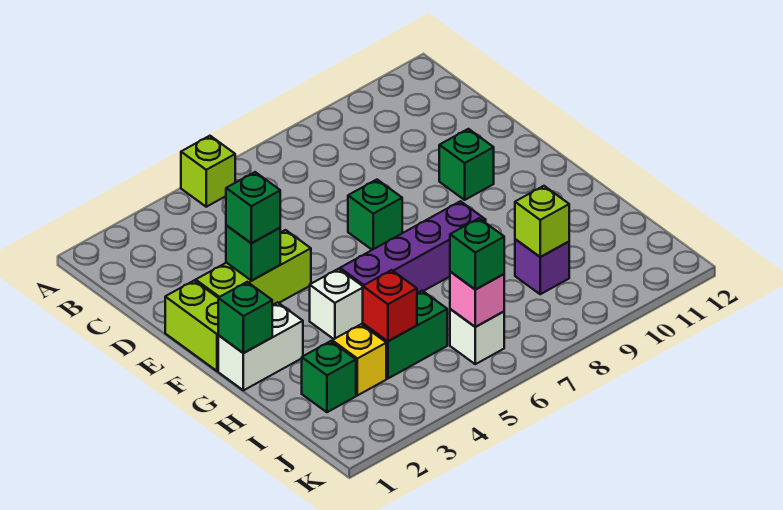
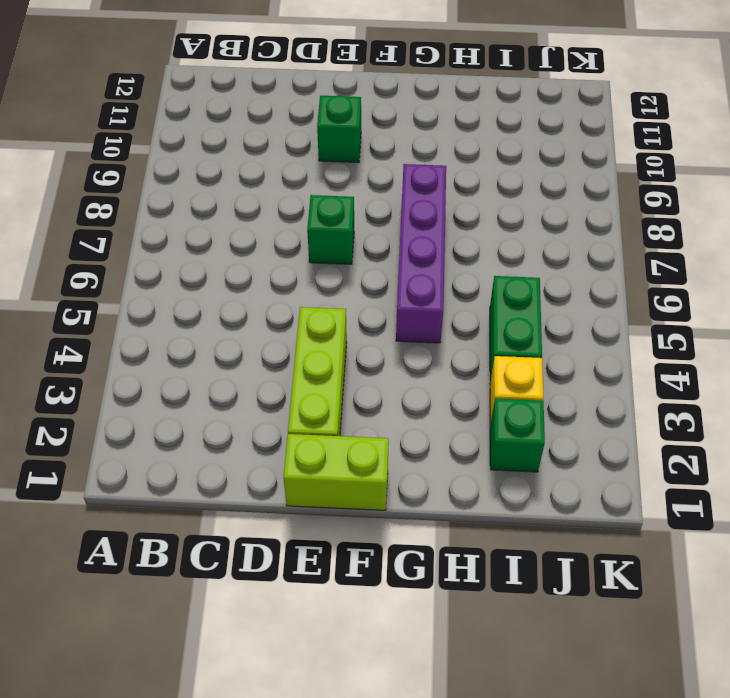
none -> lime 1x1 brick [181,136,235,207]
none -> white 1x2 brick [218,302,303,390]
none -> white 1x1 brick [310,269,363,339]

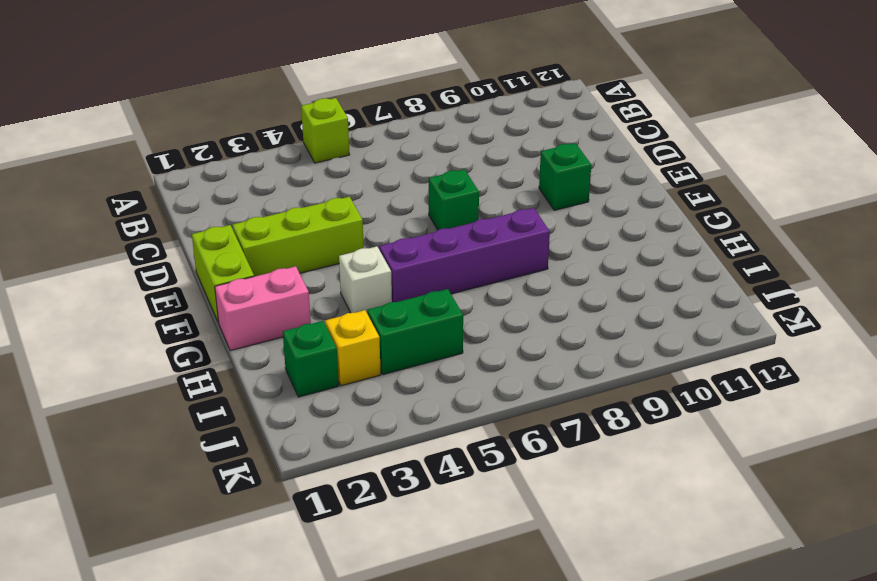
pink 1x2 brick [215,266,311,351] -> white 1x2 brick [218,302,303,390]
none -> purple 1x1 brick [515,239,569,294]
none -> white 1x1 brick [450,309,504,364]
none -> green 1x1 brick [226,225,280,281]

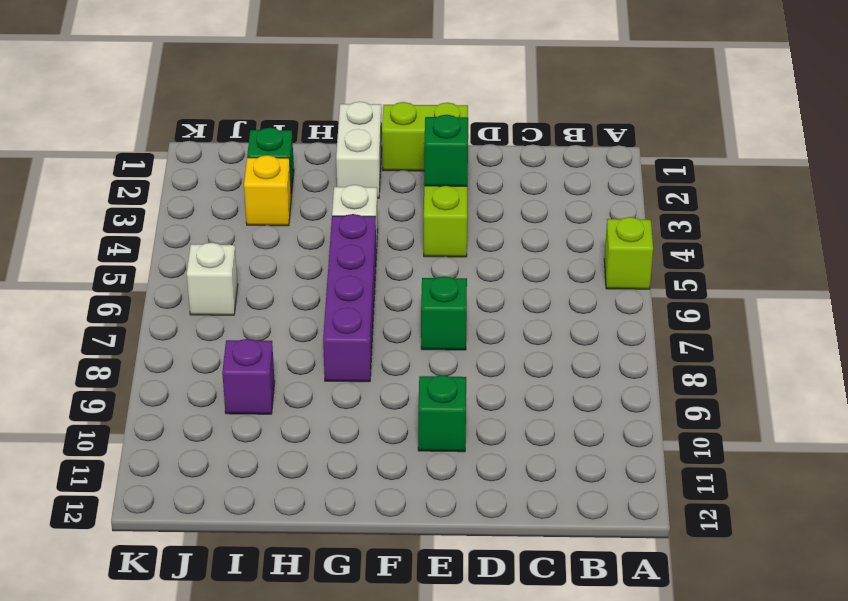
none -> green 1x2 brick [363,291,447,379]
none -> green 1x1 brick [218,282,272,353]
none -> red 1x1 brick [363,270,417,341]

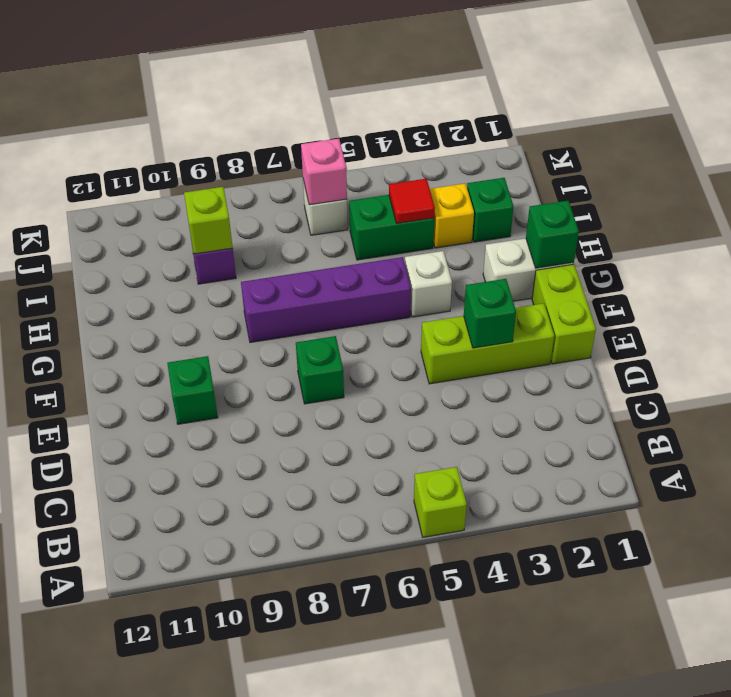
red 1x1 tile [389,179,435,223] -> red 1x1 brick [363,270,417,341]
none -> green 1x1 brick [226,172,280,243]
none -> green 1x1 brick [450,218,504,290]

